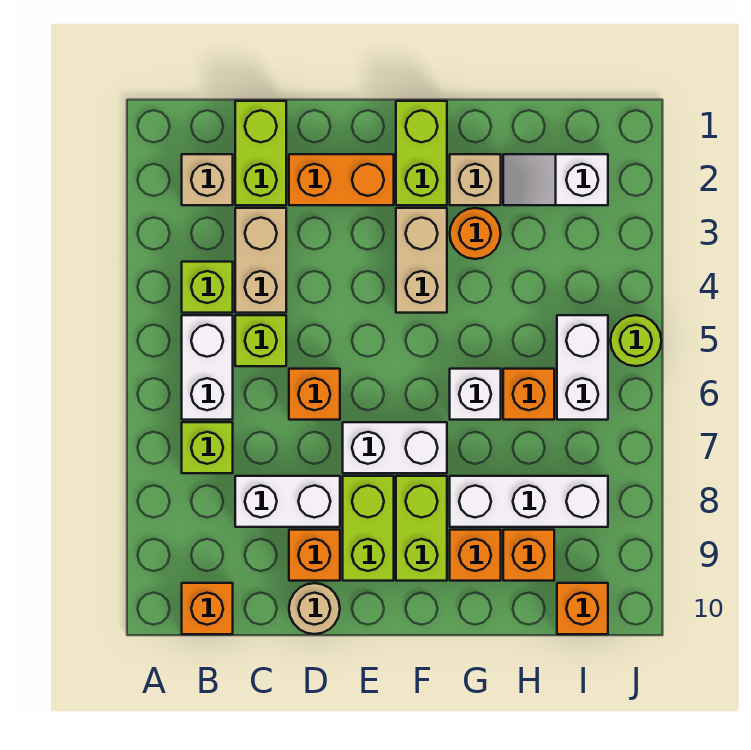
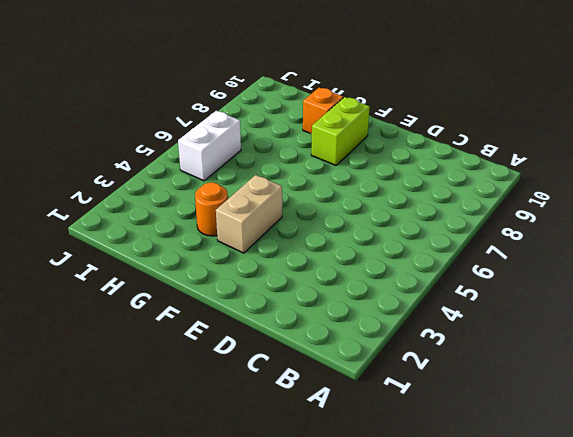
none -> tan 1x1 brick [182,154,233,205]
none -> lime 1x1 brick [182,262,233,313]
none -> white 1x2 brick [182,315,233,420]

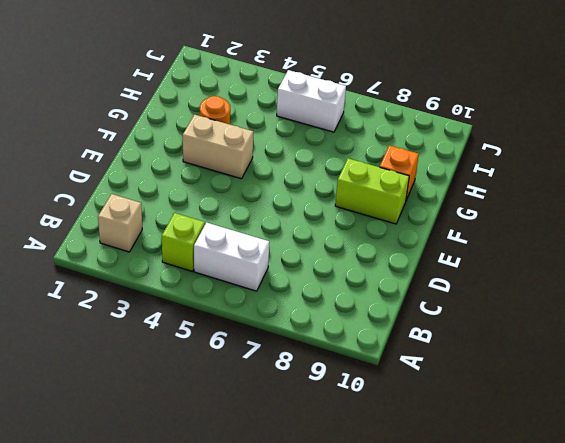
none -> lime 1x1 brick [182,422,233,473]
none -> orange 1x1 brick [182,583,233,634]
none -> lime 1x2 brick [235,101,286,205]

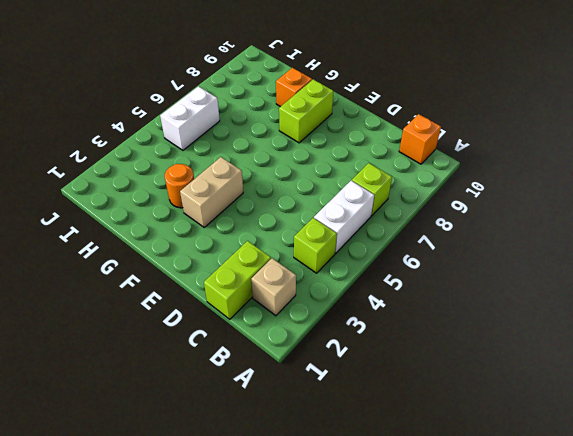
none -> tan 1x2 brick [235,208,286,313]
none -> lime 1x1 brick [235,315,286,366]
none -> white 1x2 brick [235,476,340,527]

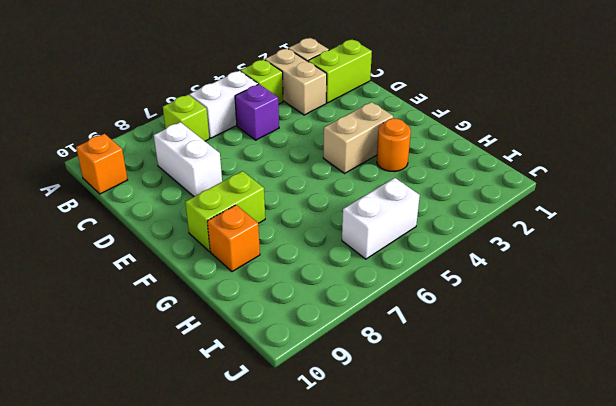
tan 1x2 brick [265,48,327,115] -> tan 1x2 brick turned to [235,208,286,313]
purple 1x1 brick [235,84,279,140] -> lime 1x1 brick [235,315,286,366]
none -> orange 1x2 brick [289,154,394,205]
none -> orange 1x1 brick [289,369,340,420]
none -> orange 1x1 brick [289,530,340,581]

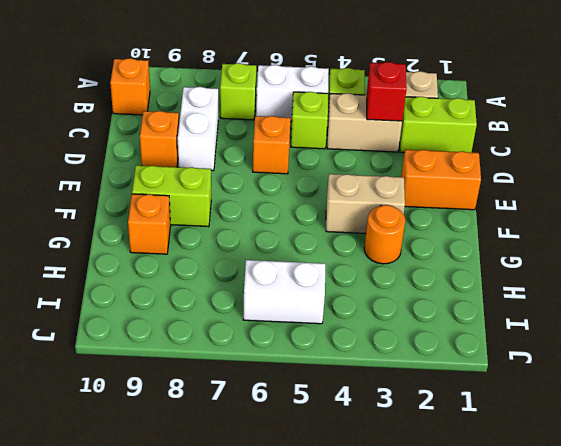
red 1x1 brick [367,62,407,121] -> none
orange 1x2 brick [401,150,481,210] -> orange 1x2 brick turned to [289,154,394,205]
none -> tan 1x1 round brick [289,583,340,634]
none -> white 1x2 brick [343,422,447,473]
none -> lime 1x2 brick [343,476,394,581]

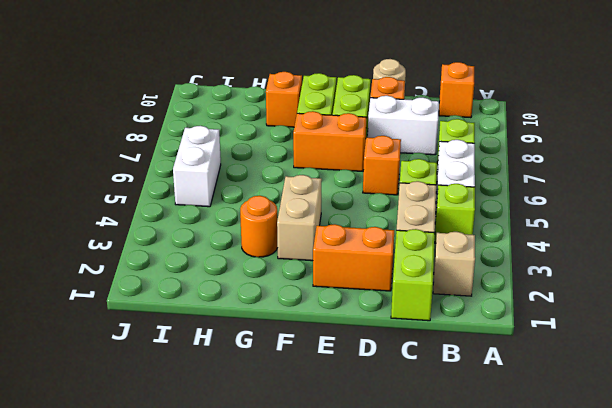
orange 1x2 brick [293,111,367,171] -> white 1x2 brick [343,422,447,473]
none -> lime 1x2 brick [396,101,447,205]
none -> tan 1x1 brick [450,154,501,205]
none -> white 1x1 brick [450,369,501,420]

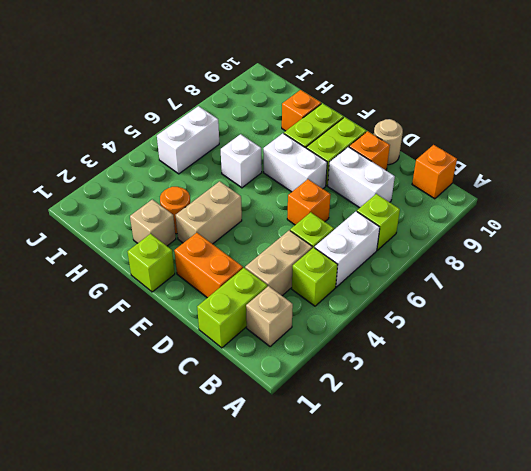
lime 1x1 brick [128,234,175,292] -> lime 1x2 brick [396,101,447,205]
none -> white 1x3 brick [450,476,608,527]
none -> white 1x2 slope [503,154,608,205]
none -> orange 1x1 brick [503,369,554,420]

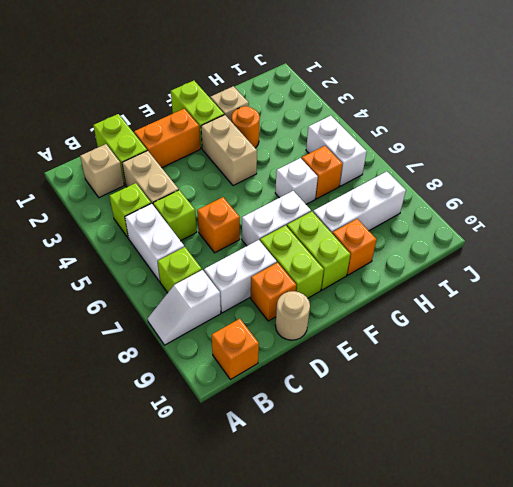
white 1x2 slope [148,270,221,345] -> white 1x2 slope moved to [503,154,608,205]
none -> orange 1x1 brick [503,530,554,581]
none -> orange 1x1 brick [557,583,608,634]
none -> lime 1x1 round brick [610,315,661,366]

